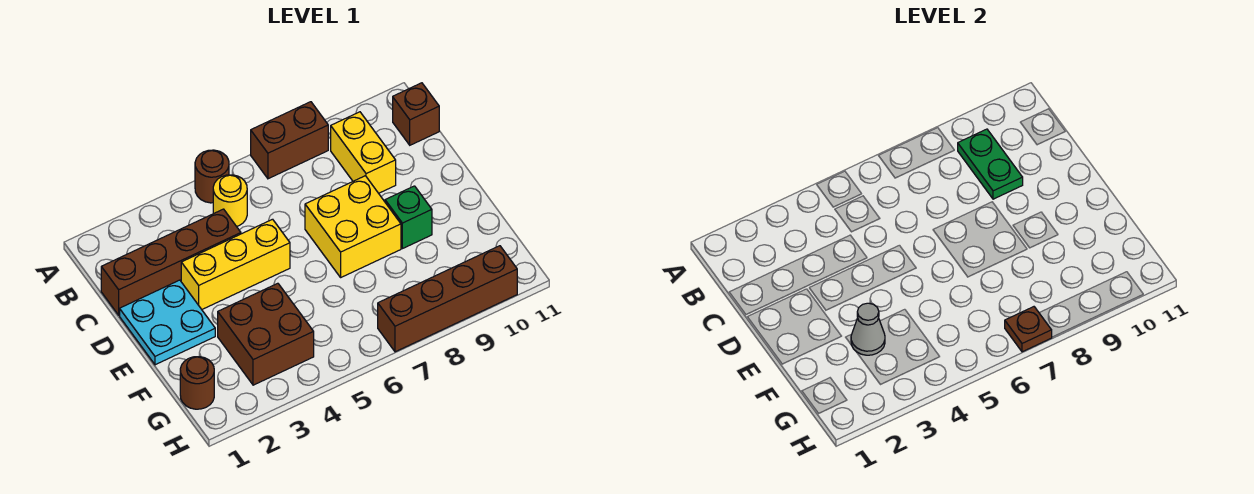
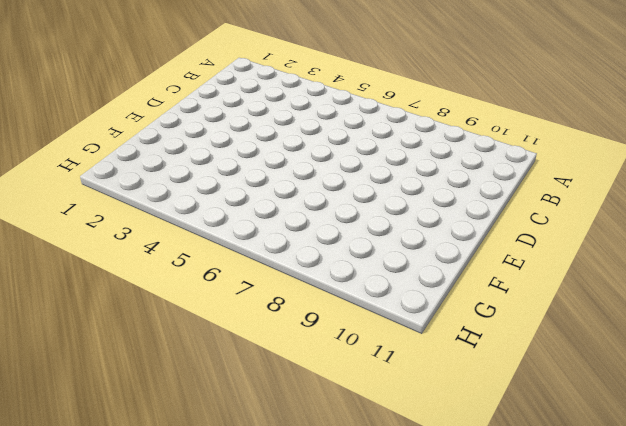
none -> brown 1x1 round brick [195,150,229,203]
none -> brown 1x2 brick [251,102,328,179]
none -> yellow 1x1 round brick [213,175,247,226]

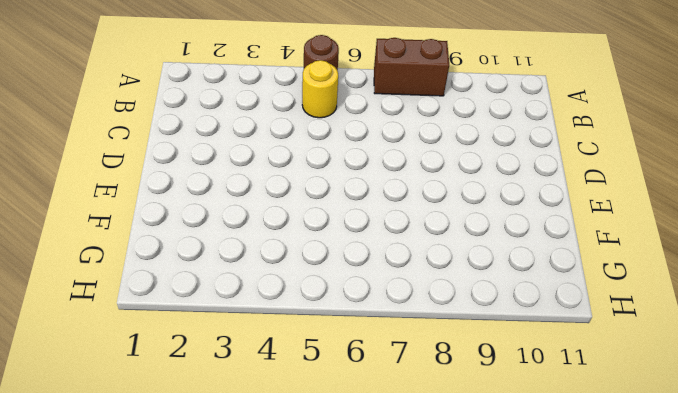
none -> yellow 1x2 brick [331,112,396,193]
none -> brown 1x1 brick [393,83,439,145]
none -> brown 1x4 brick [101,209,241,315]

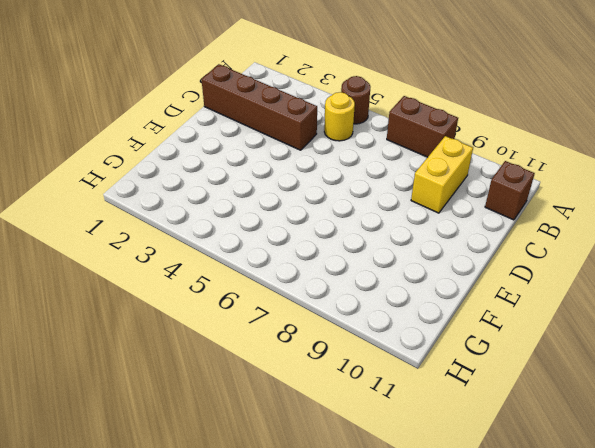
none -> cyan 2x2 plate [120,280,215,365]
none -> yellow 1x3 brick [181,219,290,309]
none -> yellow 2x2 brick [305,176,401,277]

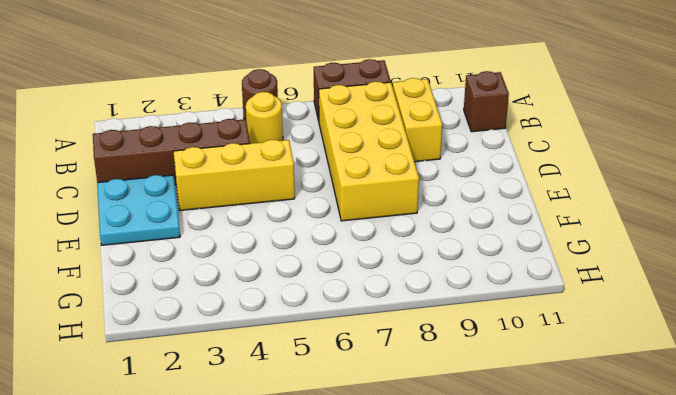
yellow 2x4 brick [319,81,419,221] -> yellow 2x2 brick [305,176,401,277]
none -> green 1x1 brick [385,186,432,249]
none -> brown 2x2 brick [218,283,314,385]
none -> brown 1x1 round brick [180,357,214,409]

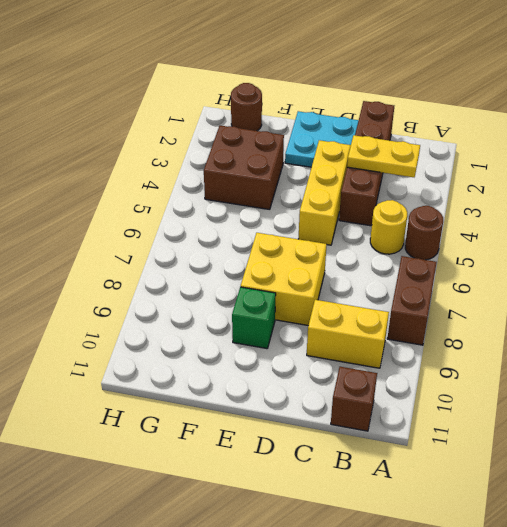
yellow 1x2 plate [347,135,420,177] -> none
none -> brown 1x4 brick [378,246,517,352]
none -> green 1x2 plate [958,129,1023,199]
none -> grey 1x1 cone [851,303,885,355]

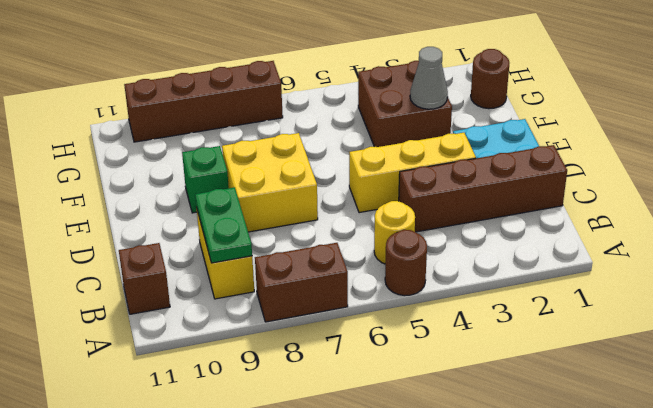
none -> brown 1x1 plate [1005,307,1052,352]

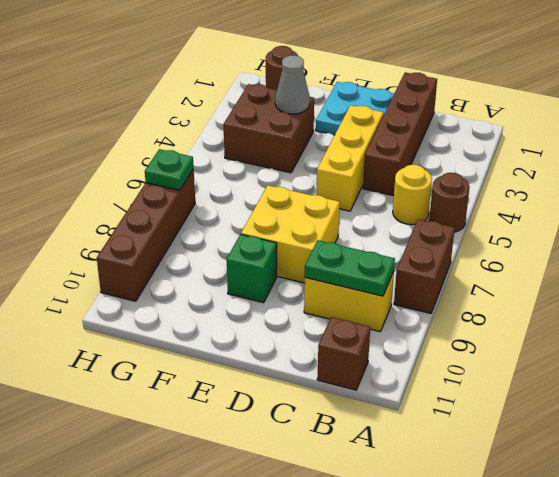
green 1x1 plate [145,149,194,190] -> brown 1x1 plate [1005,307,1052,352]

